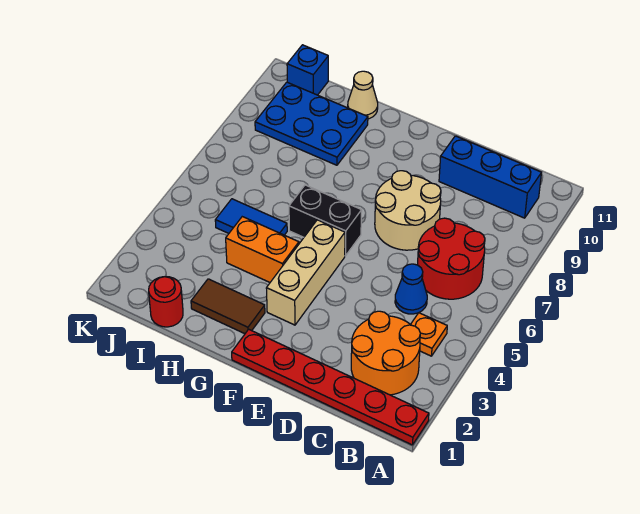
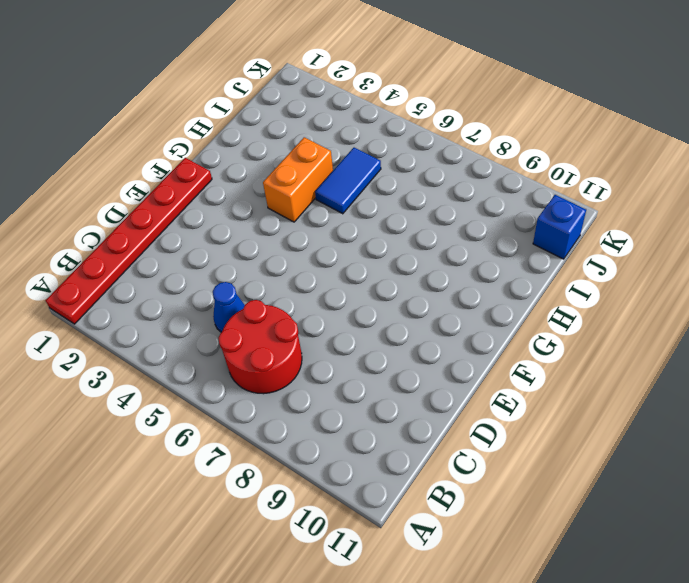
none -> orange 2x2 round brick [351,311,420,395]
none -> orange 1x1 plate [411,313,447,356]
none -> blue 1x3 brick [439,136,541,218]

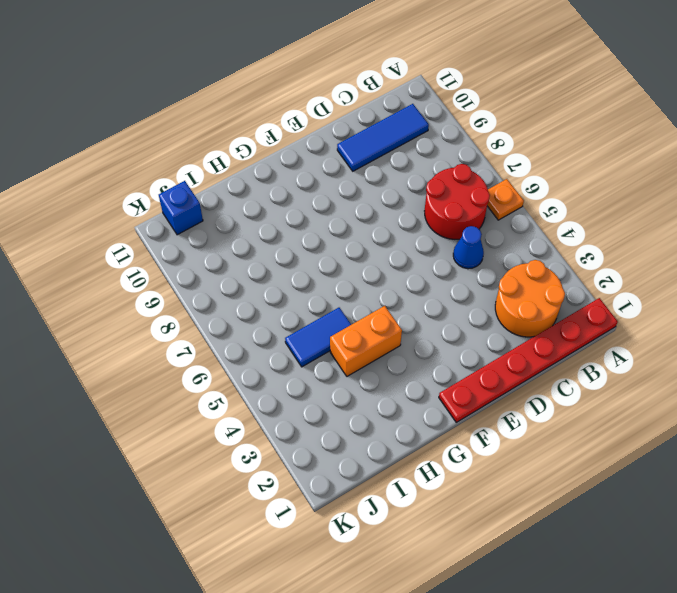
orange 1x1 plate [487,179,524,220] -> orange 1x1 plate moved to [411,313,447,356]
blue 1x3 tile [337,104,429,171] -> blue 1x3 brick [439,136,541,218]
none -> tan 2x2 round brick [375,171,441,250]
none -> tan 1x3 brick [266,220,345,325]
none -> black 1x2 brick [289,185,362,256]

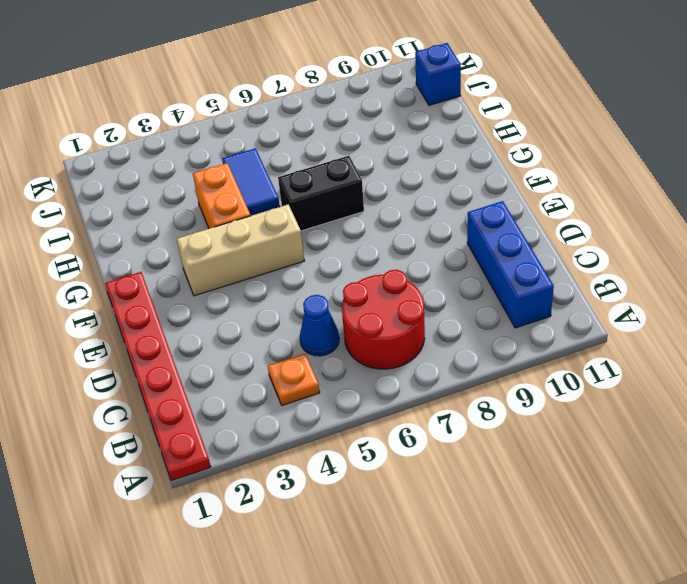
black 1x2 brick [278,156,364,231] -> black 1x2 brick turned to [289,185,362,256]
none -> orange 2x2 round brick [351,311,420,395]
none -> tan 2x2 round brick [375,171,441,250]
none -> brown 1x2 tile [191,279,265,334]

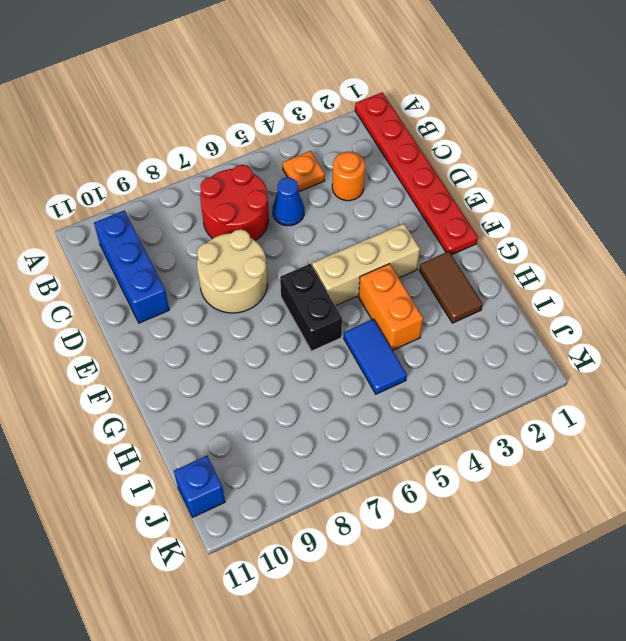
orange 1x1 round brick [332,152,365,201] -> orange 2x2 round brick [351,311,420,395]
none -> blue 2x3 plate [255,82,368,165]
none -> tan 1x1 cone [348,71,378,119]
none -> red 1x1 round brick [149,277,183,327]

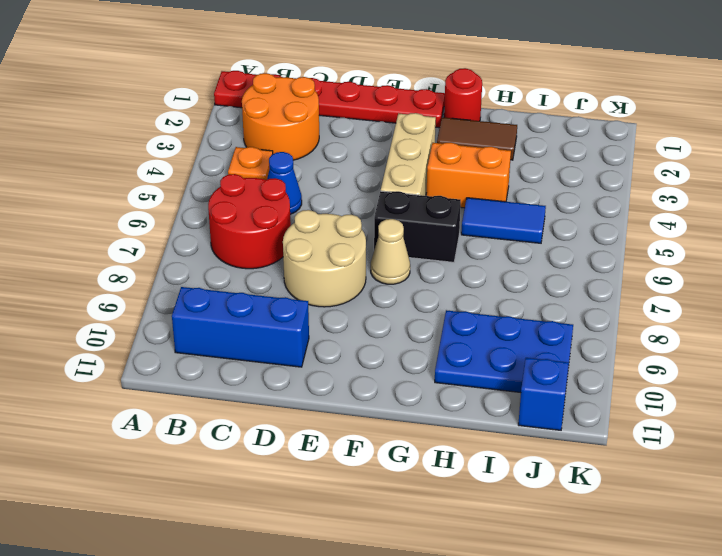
tan 1x1 cone [371,219,410,284] -> tan 1x1 cone moved to [348,71,378,119]
red 1x1 round brick [444,68,482,121] -> red 1x1 round brick moved to [149,277,183,327]

